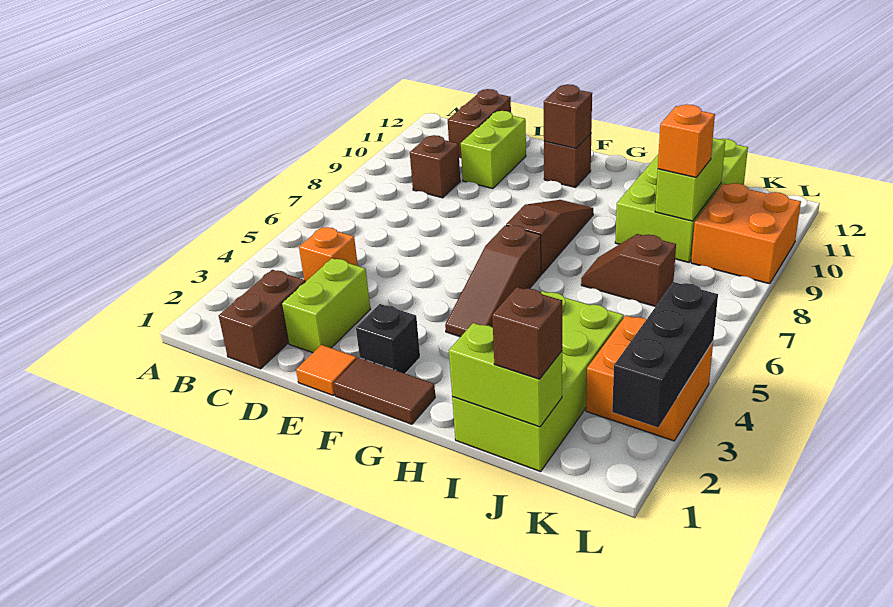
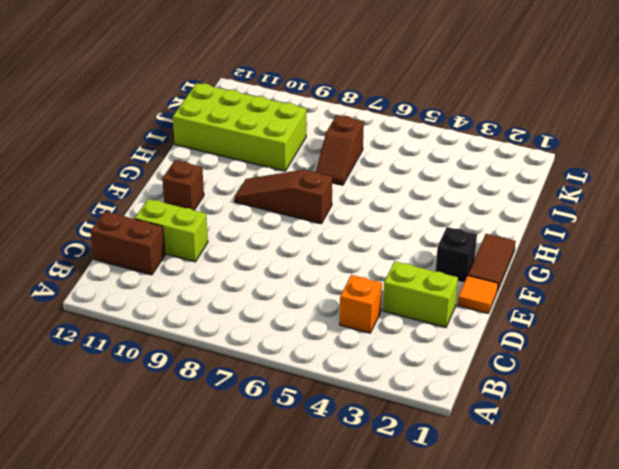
none -> brown 1x2 brick [219,270,305,369]
none -> brown 1x1 brick [410,135,460,198]
none -> brown 1x3 slope [445,225,541,337]

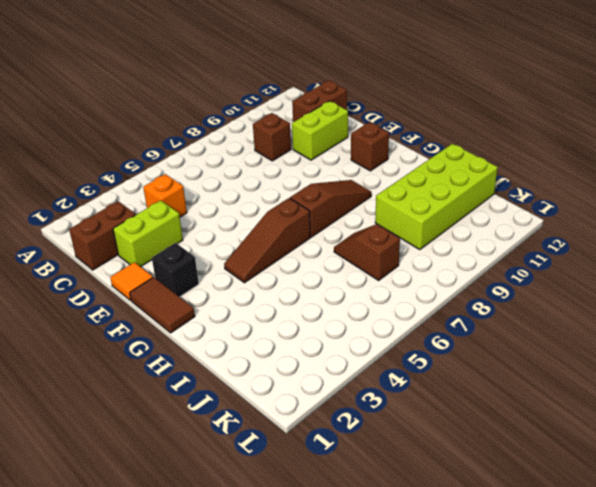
none -> lime 2x4 brick [452,291,624,472]
none -> orange 2x2 brick [586,316,713,441]
none -> orange 2x2 brick [691,183,801,284]

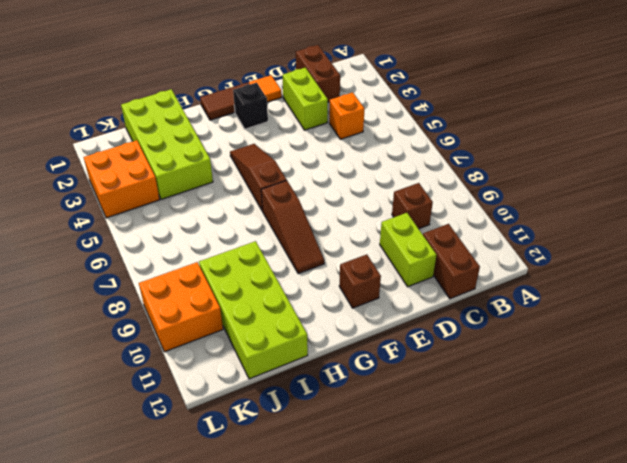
none -> brown 1x2 slope [581,234,676,307]
none -> brown 1x1 brick [544,84,592,149]
none -> lime 1x2 brick [449,323,562,427]

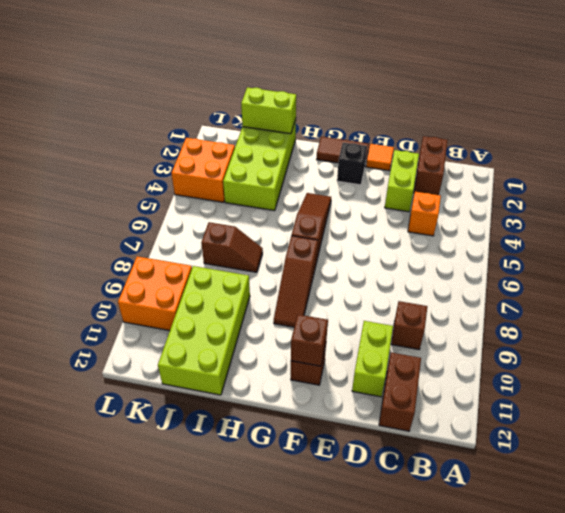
none -> lime 1x2 brick [655,138,725,221]
none -> black 1x3 brick [612,282,718,427]
none -> brown 1x1 brick [492,287,562,379]

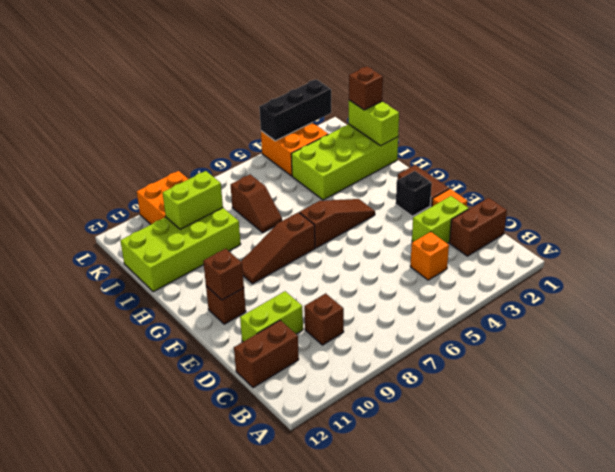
none -> orange 1x1 brick [658,104,715,177]

